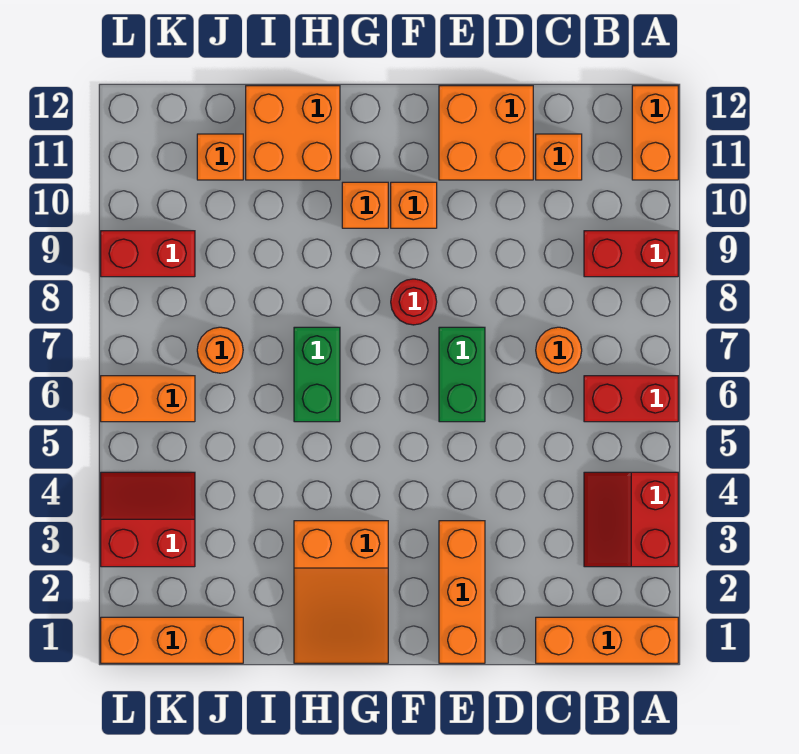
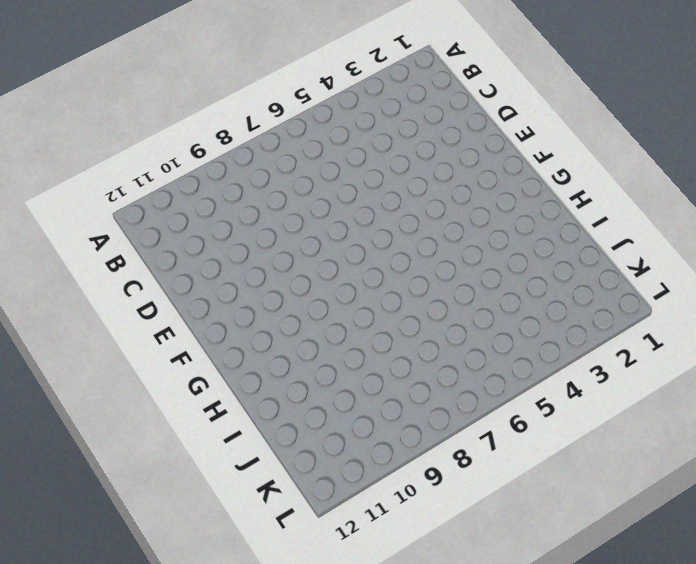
none -> orange 1x3 brick [536,617,678,663]
none -> red 2x2 slope [584,472,678,567]
none -> red 1x2 brick [584,376,678,422]

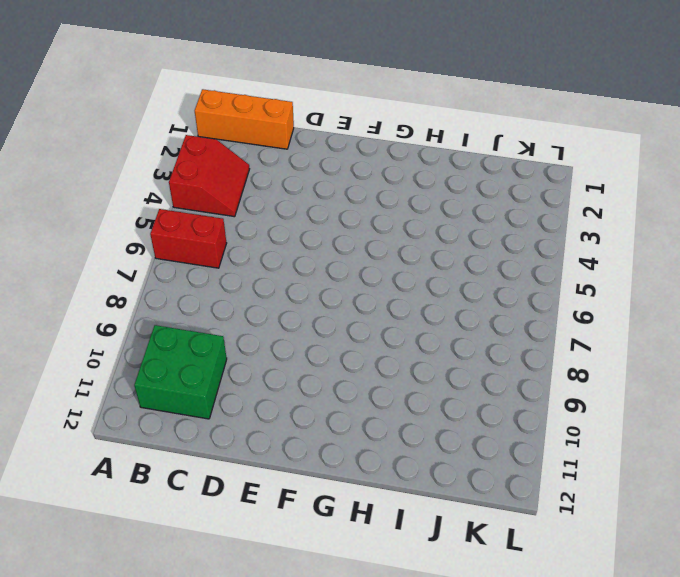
green 2x2 brick [134,325,227,419] -> orange 1x1 brick [536,134,582,180]
none -> red 1x2 brick [584,231,678,277]
none -> orange 1x2 brick [632,86,678,180]
none -> orange 1x1 round brick [536,327,582,373]

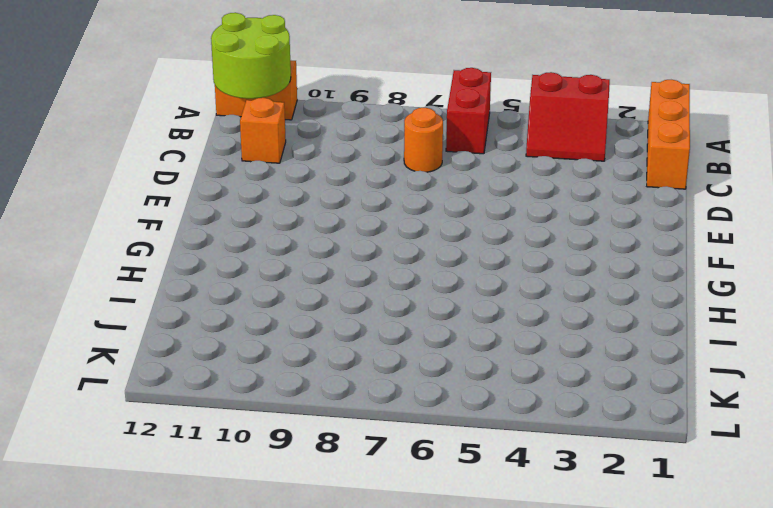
lime 2x2 round brick [211,13,291,99] -> none
none -> red 1x2 brick [584,231,678,277]
none -> orange 2x2 brick [439,86,533,180]
none -> orange 1x3 brick [439,521,485,663]

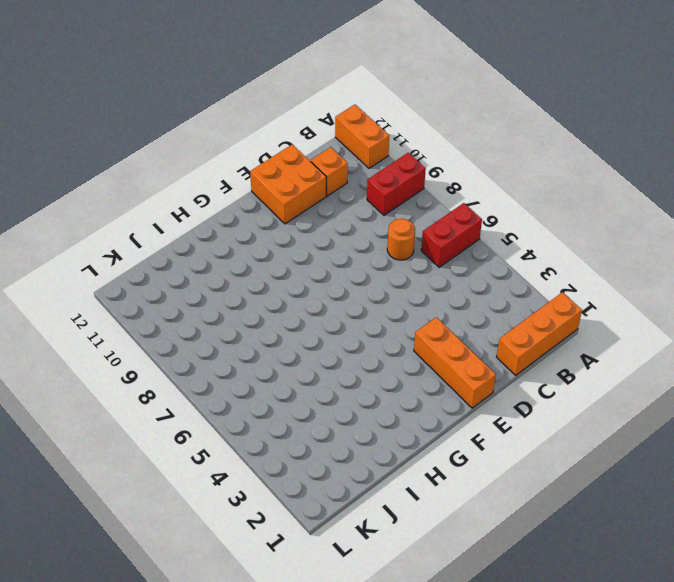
none -> red 2x2 slope [584,472,678,567]
none -> green 1x2 brick [439,327,485,422]
none -> red 1x1 round brick [391,279,437,325]

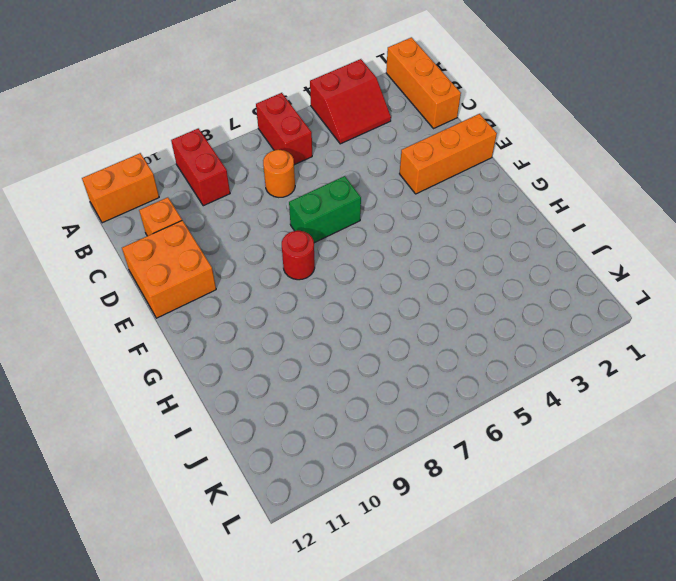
none -> orange 1x1 brick [391,182,437,228]
none -> orange 2x3 slope [294,521,388,663]
none -> orange 1x1 brick [342,182,388,228]

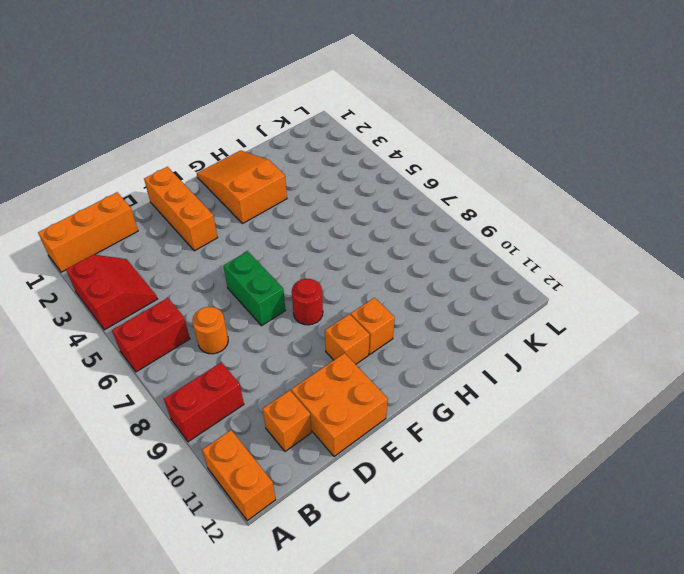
none -> green 1x2 brick [294,327,340,422]
none -> orange 2x2 brick [246,86,340,180]
none -> orange 1x3 brick [101,617,243,663]

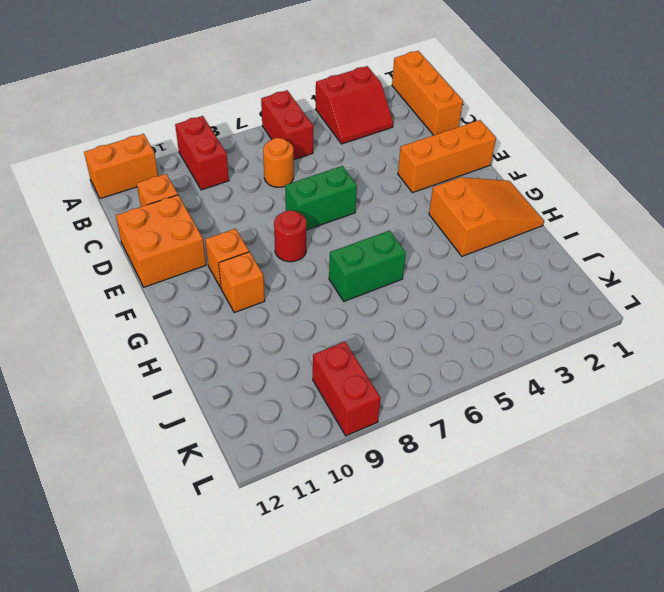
none -> orange 2x2 brick [246,86,340,180]
none -> orange 1x3 brick [101,617,243,663]
none -> orange 1x1 round brick [197,327,243,373]

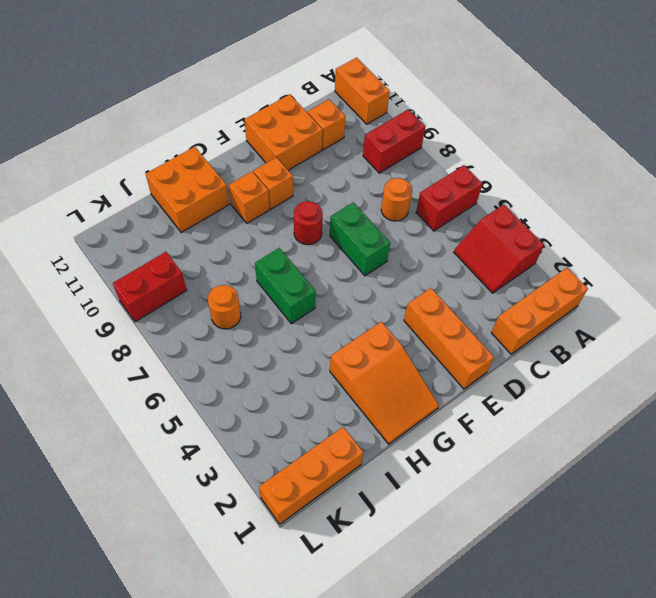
none -> orange 1x1 brick [197,134,243,180]
none -> red 2x2 slope [101,472,195,567]
none -> orange 1x2 brick [101,376,195,422]

